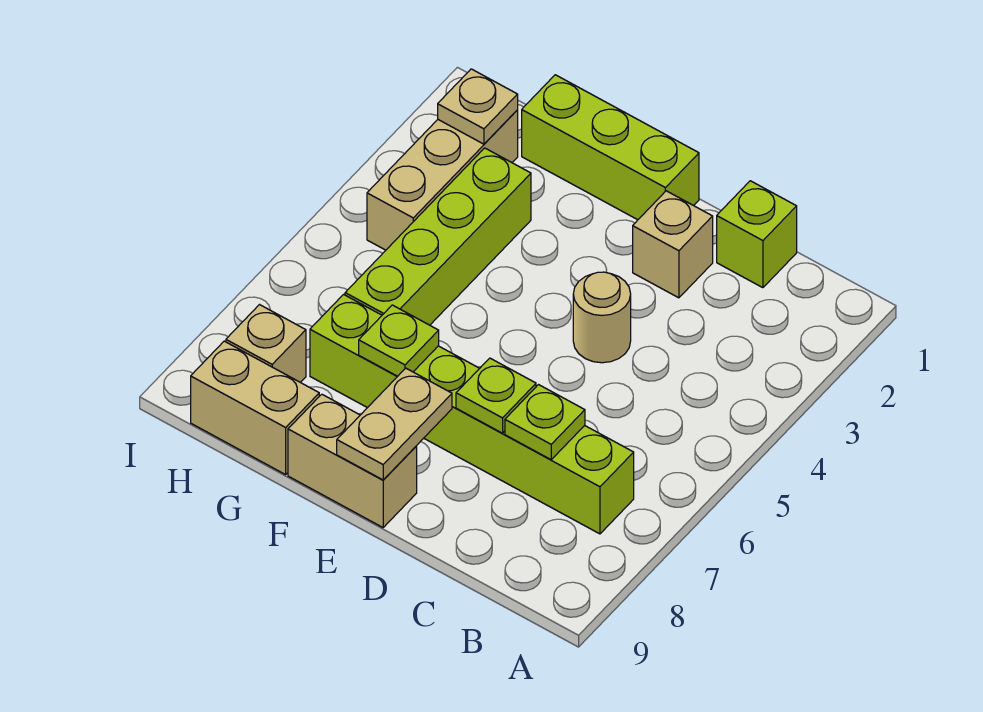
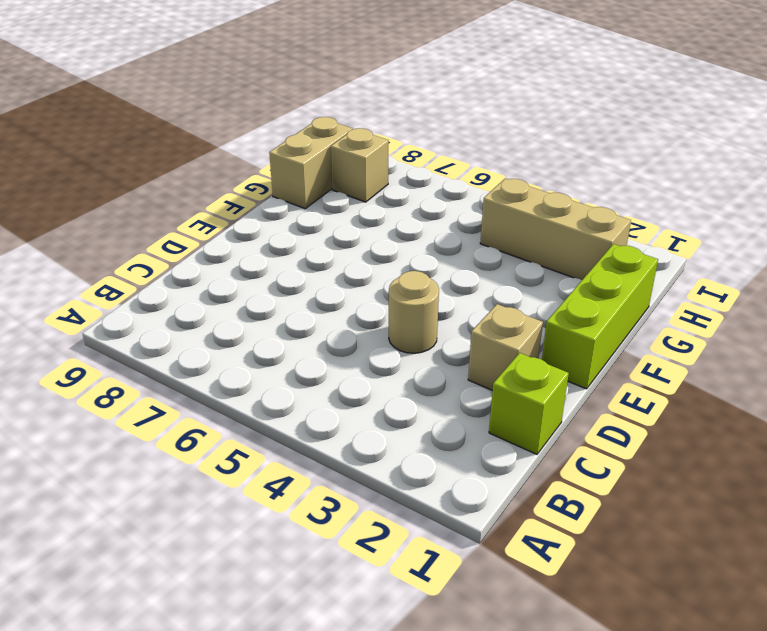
none -> lime 1x6 brick [310,295,634,534]
none -> tan 1x2 brick [288,394,417,527]
none -> lime 1x4 brick [345,148,531,325]

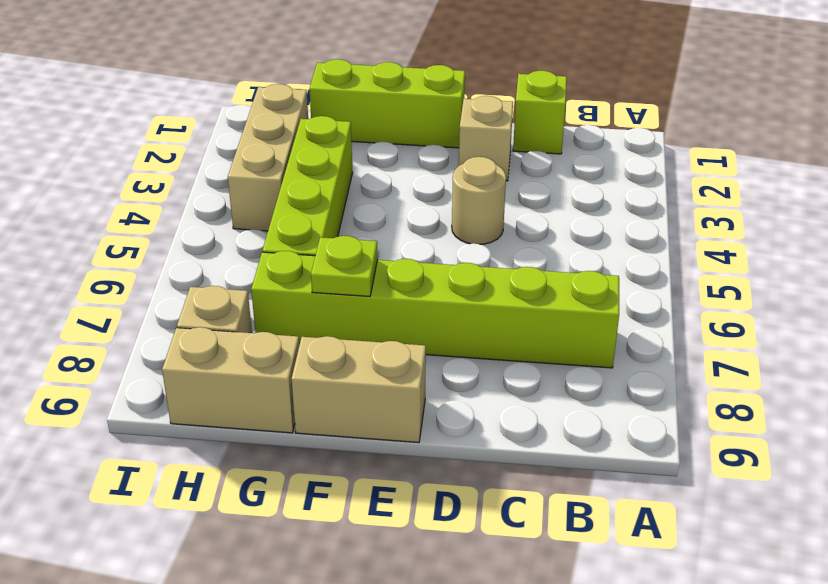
none -> lime 1x1 plate [505,385,585,460]
none -> lime 1x1 plate [456,358,536,433]
none -> tan 1x2 plate [337,368,452,480]

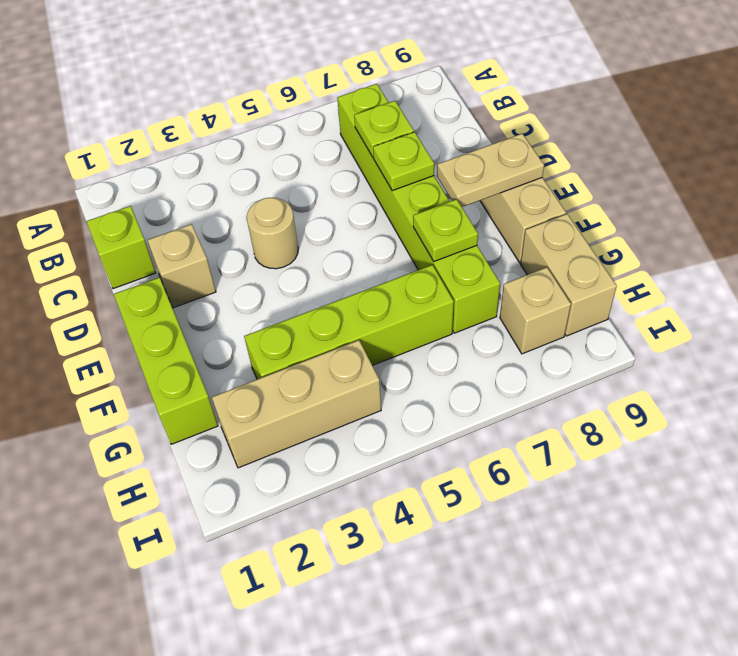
none -> tan 1x1 plate [438,69,518,144]

